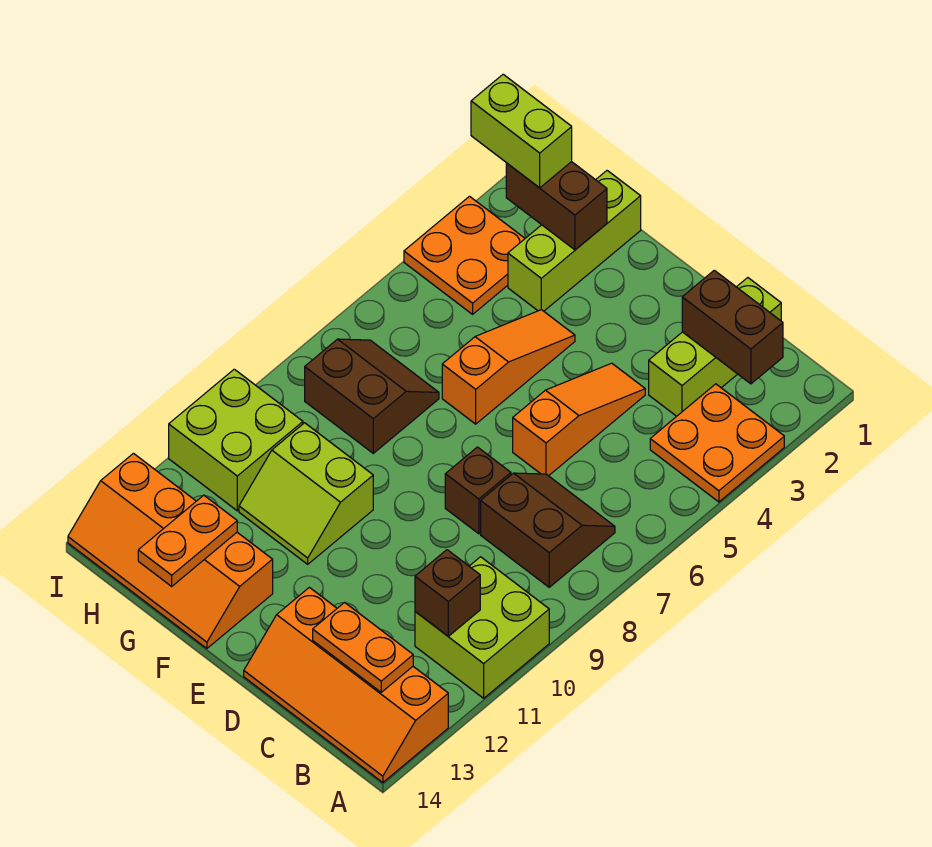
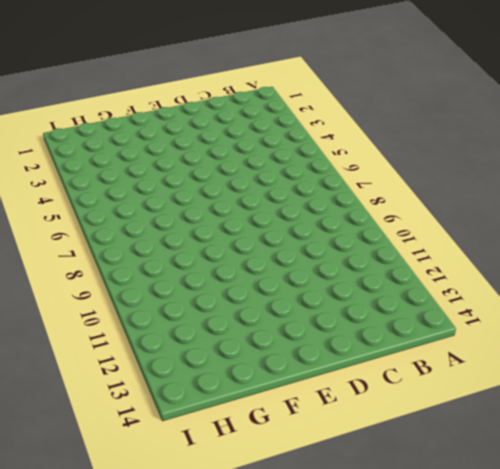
none -> orange 2x2 plate [650,384,784,502]
none -> lime 2x2 brick [415,557,549,698]
none -> orange 2x4 slope [244,587,448,783]

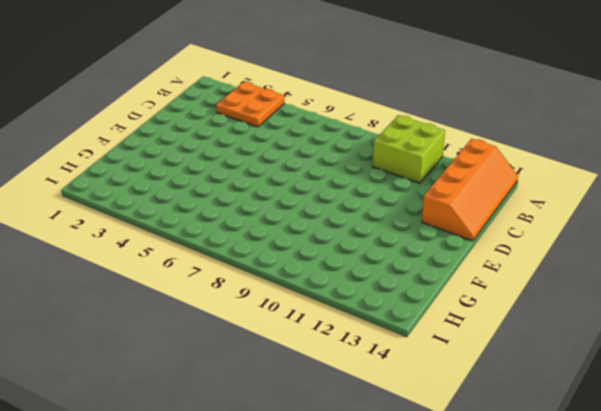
none -> brown 2x2 slope [481,473,615,587]
none -> lime 1x3 brick [649,278,781,416]
none -> orange 1x3 slope [513,363,645,476]

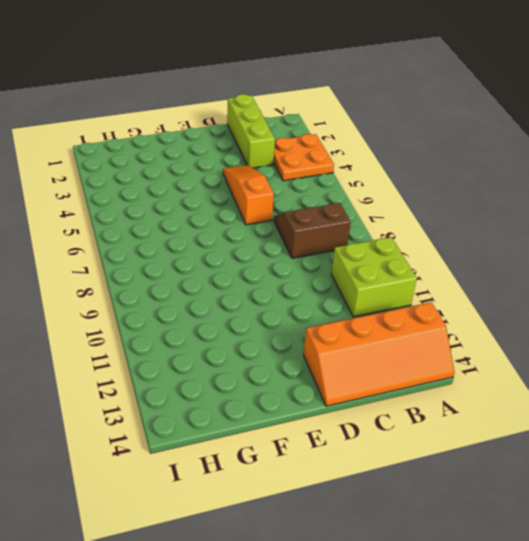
none -> brown 1x1 brick [445,447,511,534]
none -> orange 1x3 slope [442,310,575,424]
none -> lime 2x2 slope [239,423,373,564]

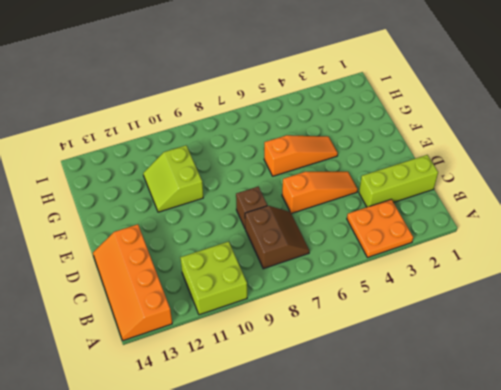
none -> orange 2x4 slope [68,453,273,648]
none -> lime 1x3 brick [508,171,641,311]
none -> brown 2x2 slope [305,339,439,453]

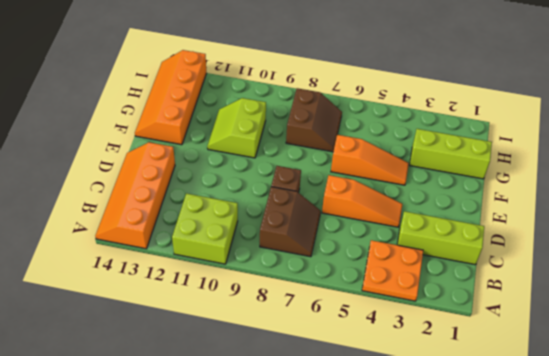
none -> orange 2x2 plate [404,196,525,314]
none -> lime 2x2 brick [169,369,303,511]
none -> brown 1x2 brick [682,270,783,384]

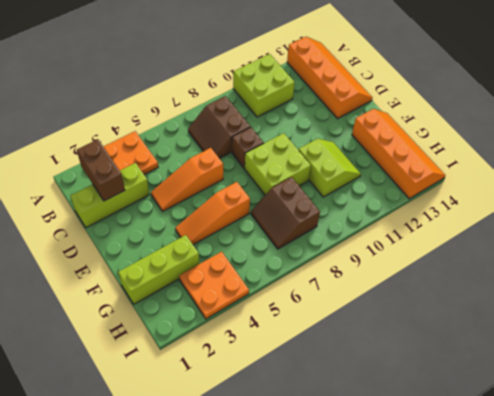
lime 2x2 brick [245,133,311,195] -> lime 2x2 brick moved to [169,369,303,511]
none -> brown 1x1 brick [415,550,480,636]
none -> orange 1x2 plate [313,602,413,692]
none -> brown 1x2 brick [506,162,607,250]

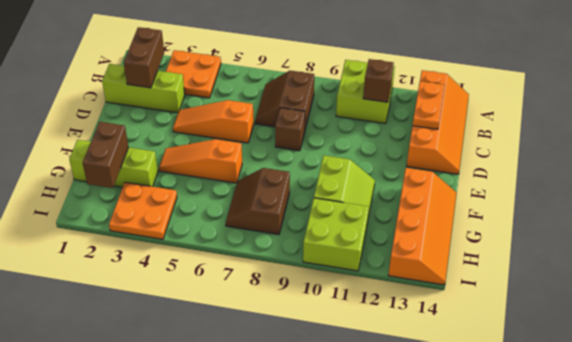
none -> orange 1x2 plate [138,495,237,586]
none -> lime 1x2 brick [471,74,572,188]

